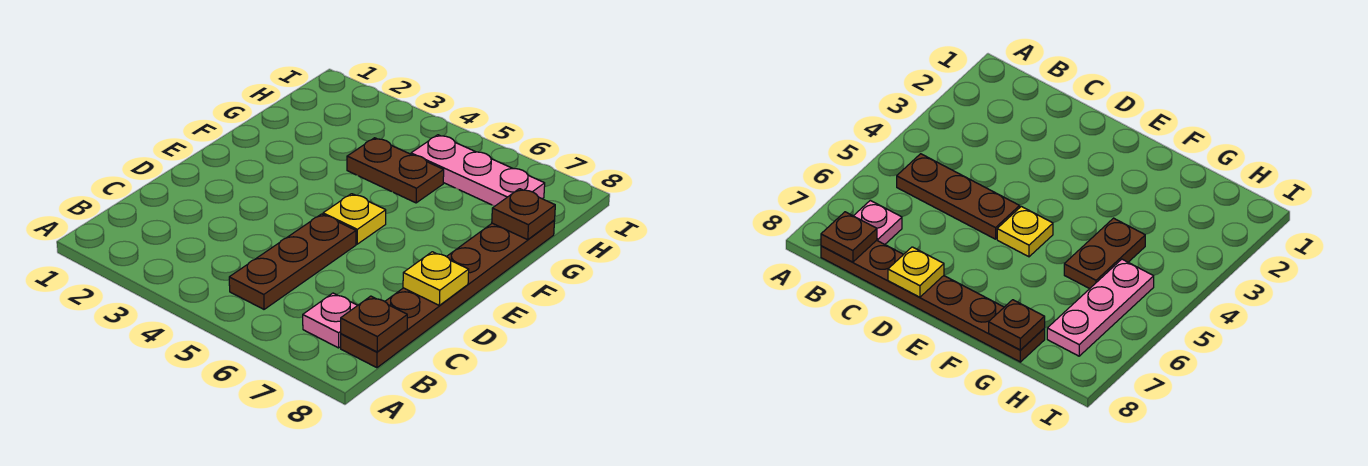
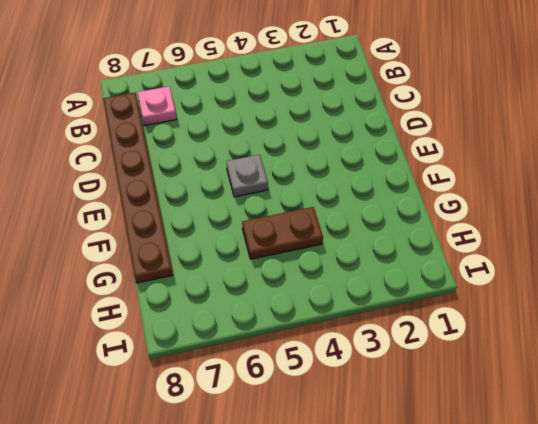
grey 1x1 plate [226,155,268,197] -> yellow 1x1 plate [323,194,386,244]
none -> brown 1x3 plate [229,214,356,309]
none -> pink 1x3 plate [411,135,545,206]

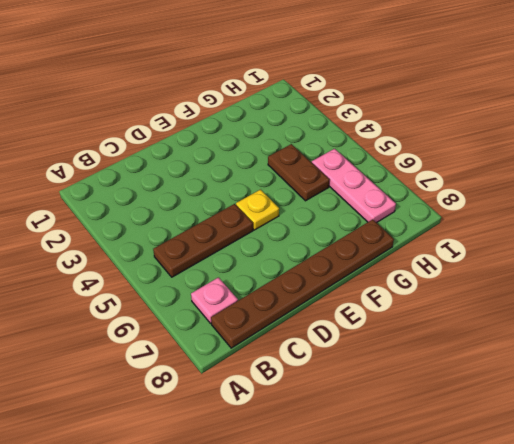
none -> brown 1x1 plate [341,296,407,352]
none -> yellow 1x1 plate [403,252,469,305]

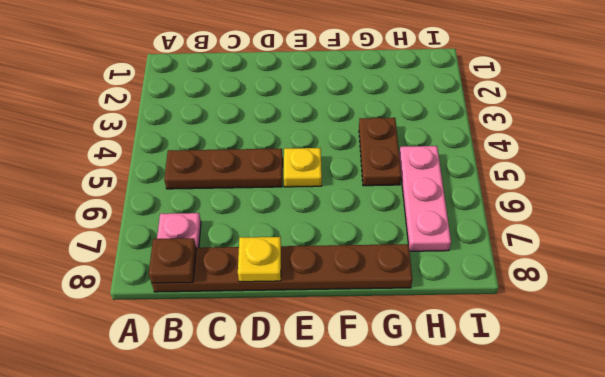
none -> brown 1x1 plate [492,189,555,240]

